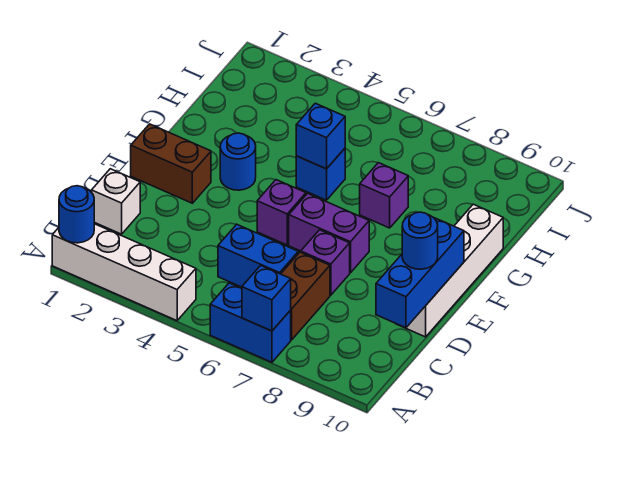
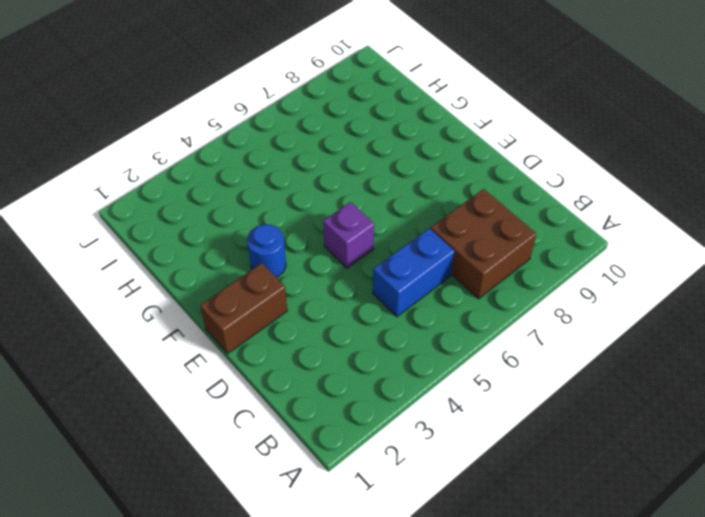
brown 2x2 brick [431,189,536,299] -> brown 1x2 brick [281,252,330,340]
none -> white 1x4 brick [52,224,196,321]
none -> blue 1x2 brick [210,283,291,362]
none -> white 1x1 brick [92,169,140,234]

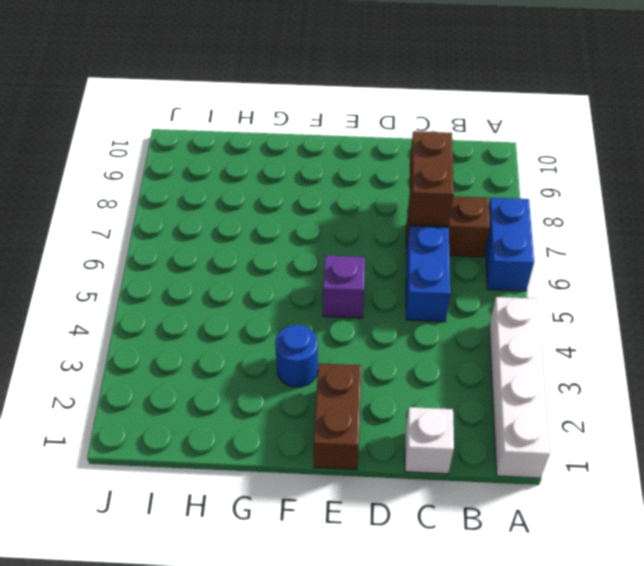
brown 1x2 brick [410,131,454,226] -> none
none -> purple 1x1 brick [301,230,350,295]
none -> white 1x4 brick [397,204,503,337]
none -> purple 1x2 brick [289,194,369,273]

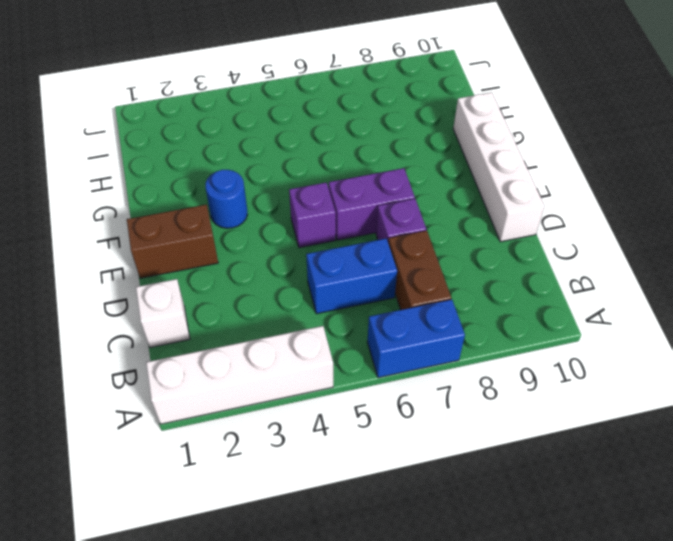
none -> blue 1x1 brick [296,149,345,200]
none -> purple 1x1 brick [360,163,408,228]
none -> blue 1x1 round brick [59,186,94,243]

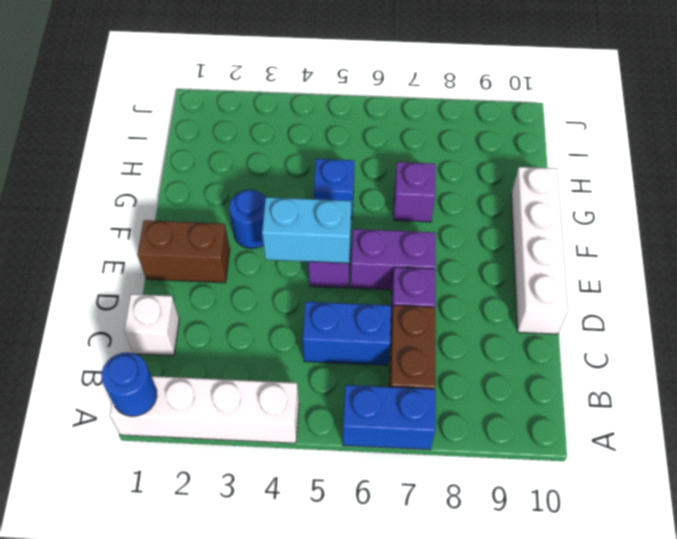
cyan 1x2 brick [262,197,351,263] -> none
none -> blue 1x1 brick [242,266,291,331]
none -> blue 1x3 brick [376,218,464,328]
none -> blue 1x1 brick [296,103,345,169]

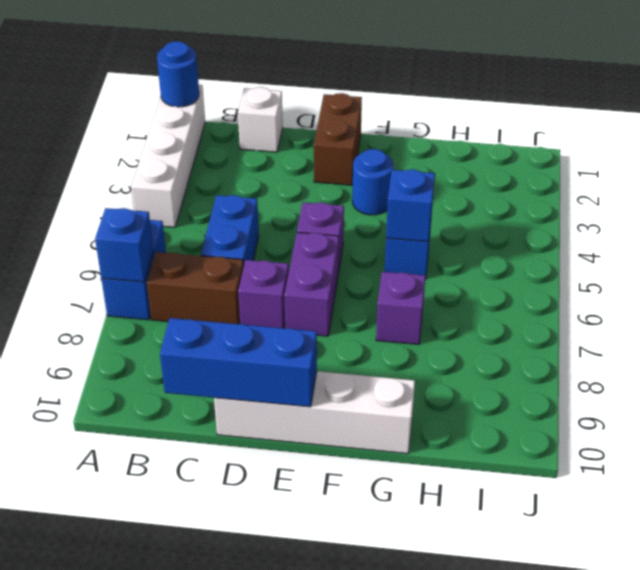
none -> blue 1x1 round brick [402,212,438,269]

